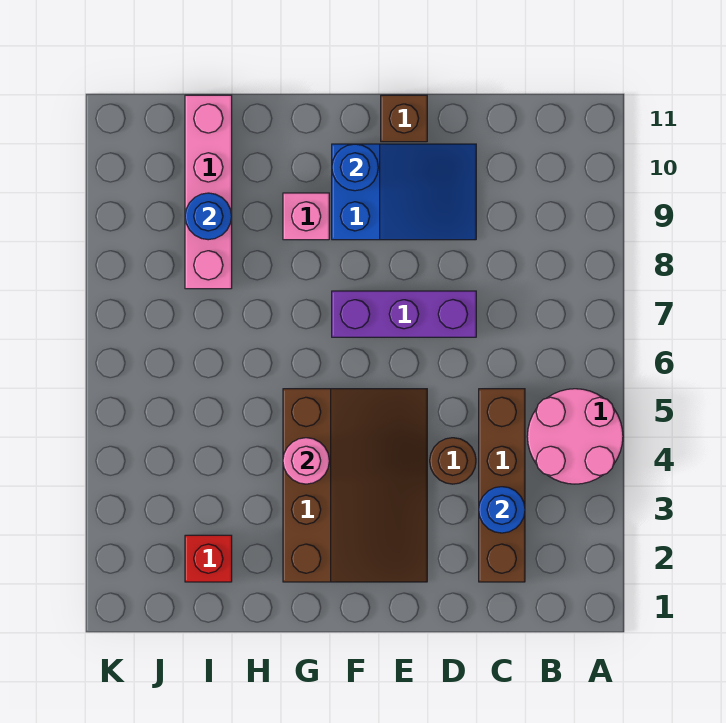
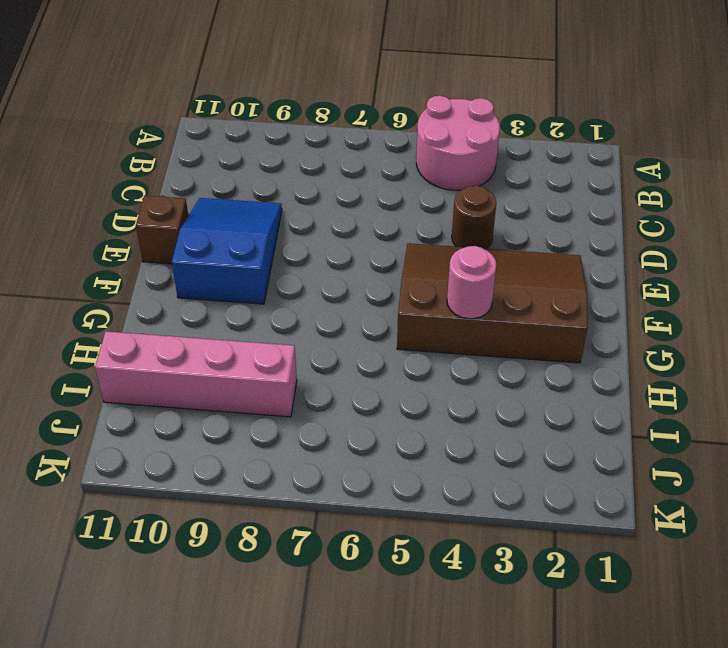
none -> brown 1x4 brick [479,389,525,582]
none -> purple 1x3 brick [332,291,476,337]
none -> pink 1x1 brick [283,193,329,240]

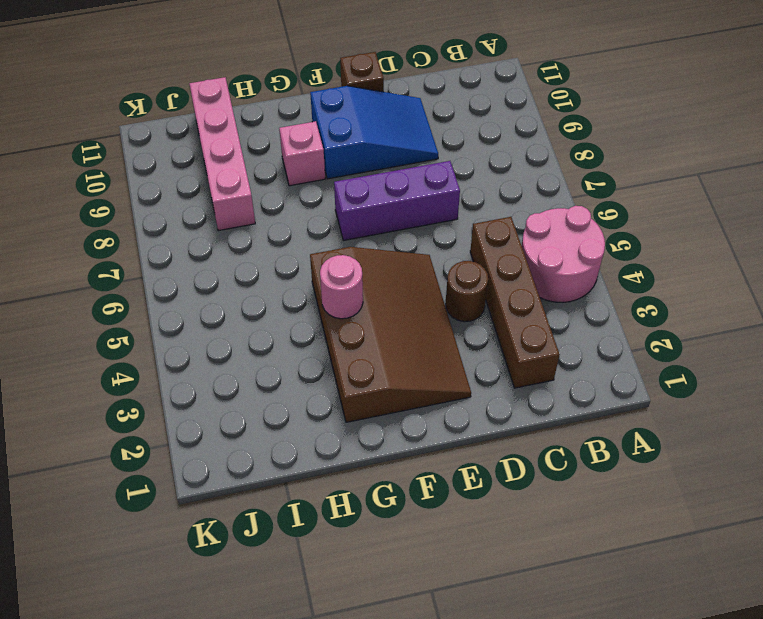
none -> red 1x1 brick [185,535,232,582]
none -> blue 1x1 round brick [479,487,525,533]
none -> blue 1x1 round brick [332,144,378,191]

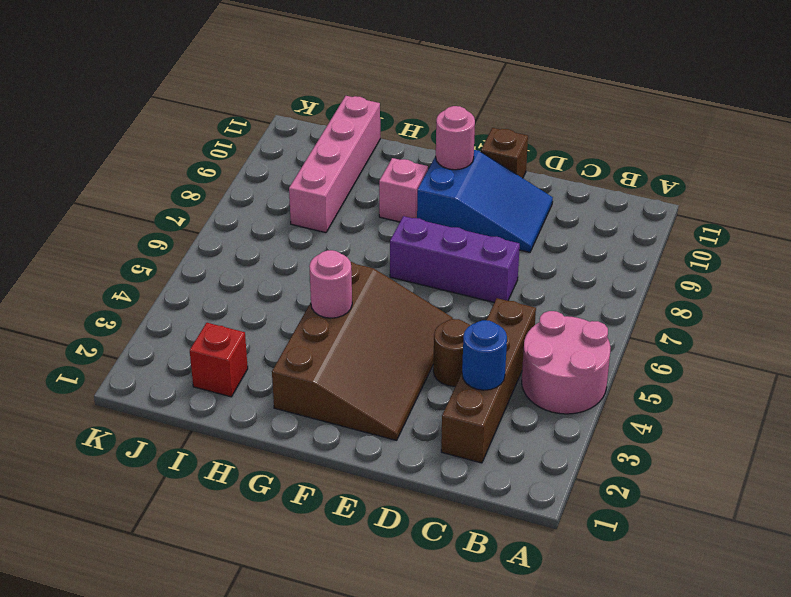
pink 1x1 round brick [436,106,475,170] -> blue 1x1 round brick [332,144,378,191]
none -> blue 1x1 round brick [185,193,232,240]

